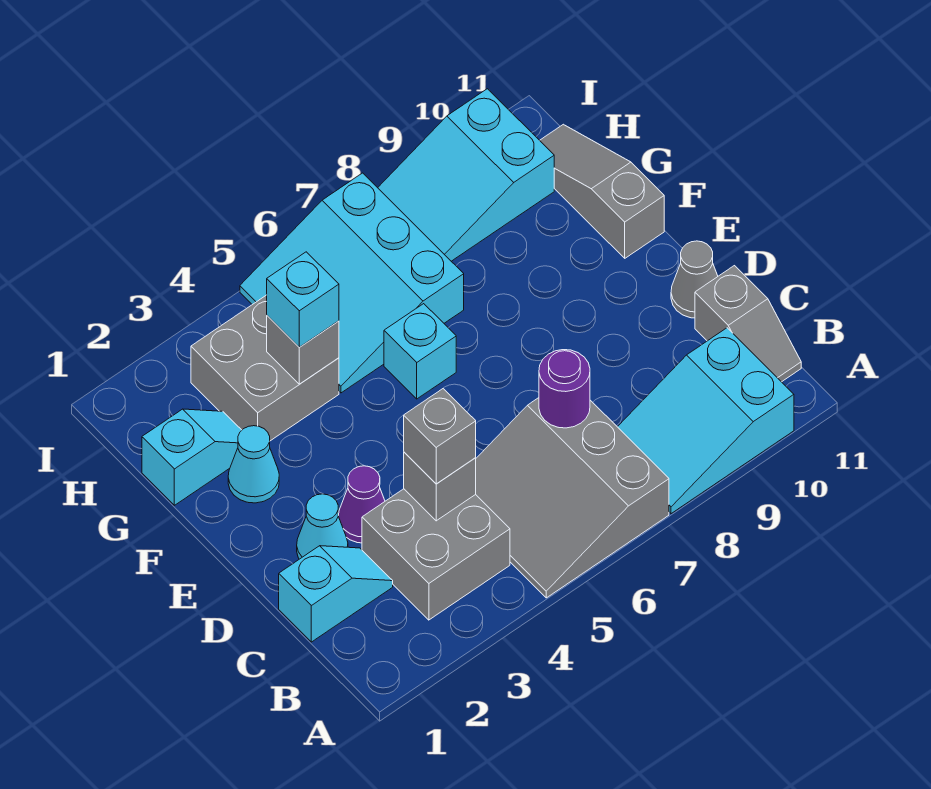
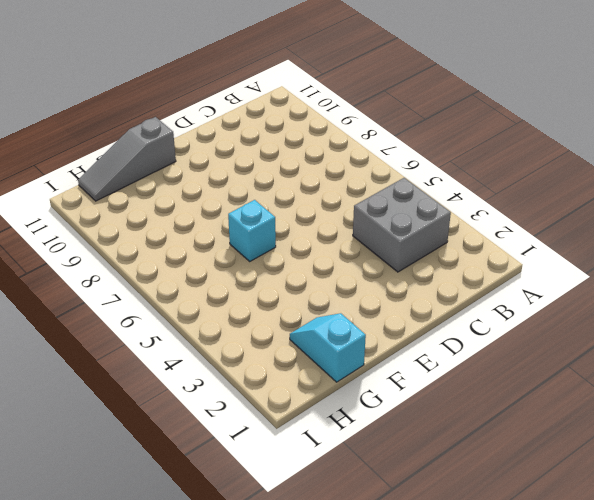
none -> grey 3x3 slope [476,398,669,598]
none -> cyan 2x3 slope [618,328,794,514]
none -> grey 1x2 slope [695,266,801,382]

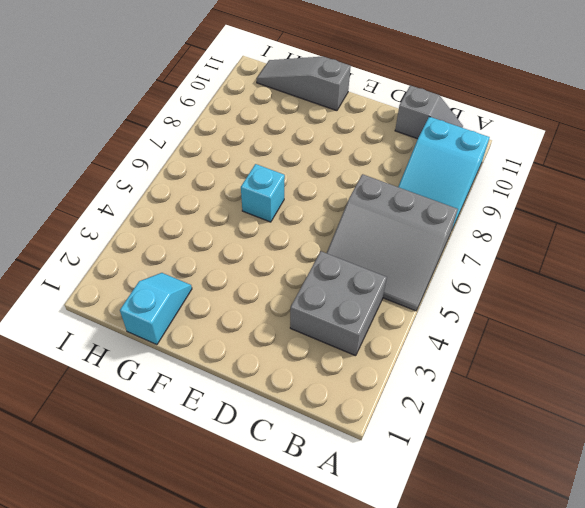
none -> cyan 1x2 slope [279,546,393,642]
none -> cyan 1x1 cone [297,494,348,559]
none -> purple 1x1 cone [338,466,385,543]

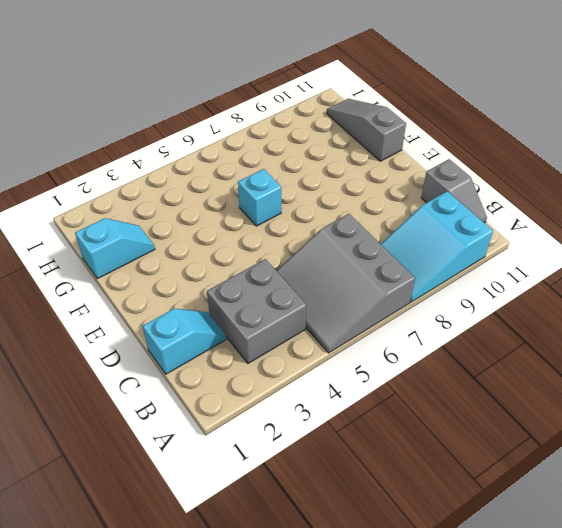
none -> cyan 1x1 cone [297,494,348,559]
none -> purple 1x1 cone [338,466,385,543]
none -> grey 1x1 cone [671,241,718,318]

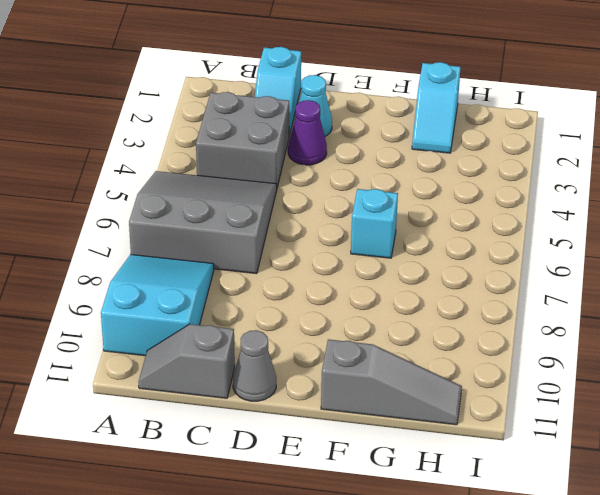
none -> cyan 1x1 cone [228,426,279,503]
none -> grey 2x2 brick [191,295,339,441]
none -> cyan 3x3 slope [240,173,464,393]

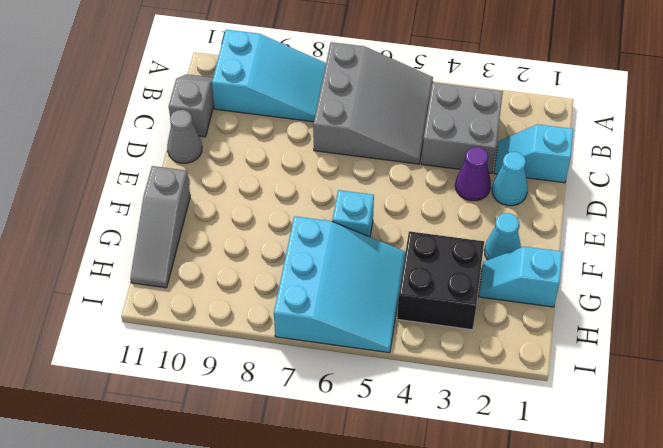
black 2x2 brick [397,231,484,330] -> grey 2x2 brick [191,295,339,441]
none -> cyan 2x3 slope [378,89,554,261]
none -> grey 1x1 brick [404,452,476,521]
none -> purple 1x1 round brick [539,350,590,428]

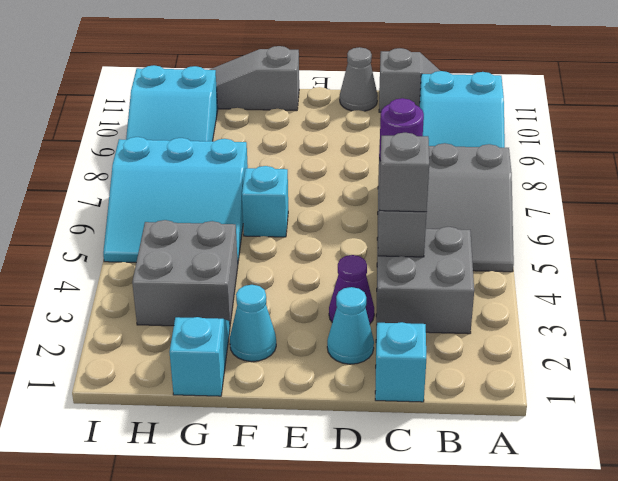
none -> grey 1x1 brick [267,316,339,384]
none -> cyan 1x1 brick [267,252,339,347]

